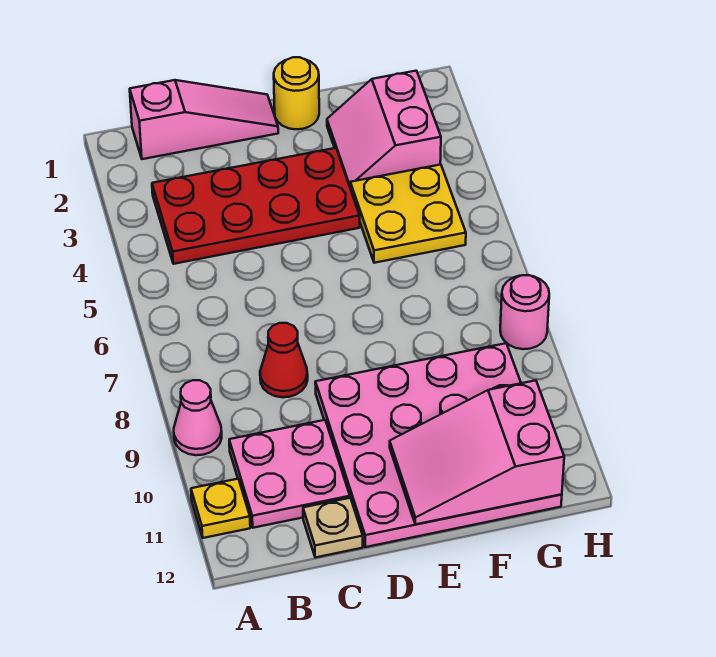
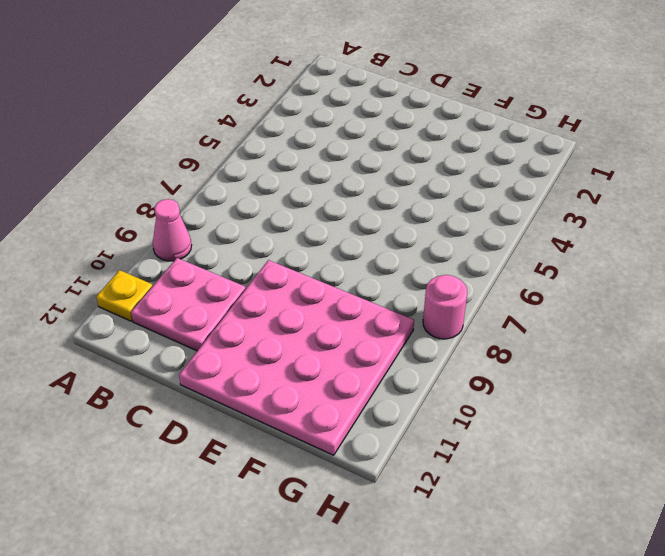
none -> pink 1x3 slope [130,80,278,159]
none -> red 2x4 plate [152,148,360,264]
none -> red 1x1 cone [260,323,308,397]

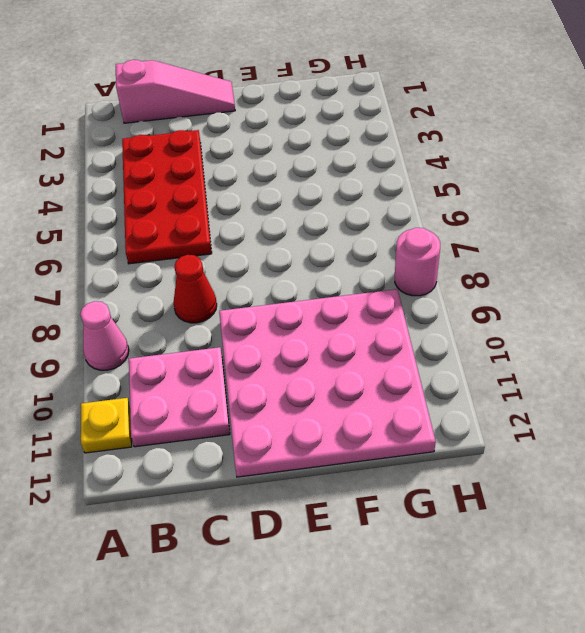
red 2x4 plate [122,130,212,264] -> red 2x4 plate turned to [152,148,360,264]
none -> tan 1x1 plate [303,498,363,558]
none -> yellow 1x1 round brick [274,57,319,129]
none -> pink 2x2 slope [327,71,441,186]

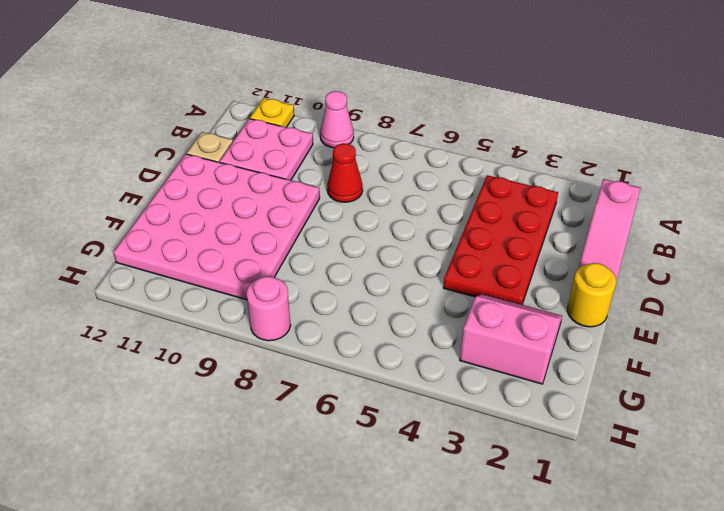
none -> yellow 2x2 plate [350,164,466,263]
none -> pink 2x3 slope [390,380,564,524]

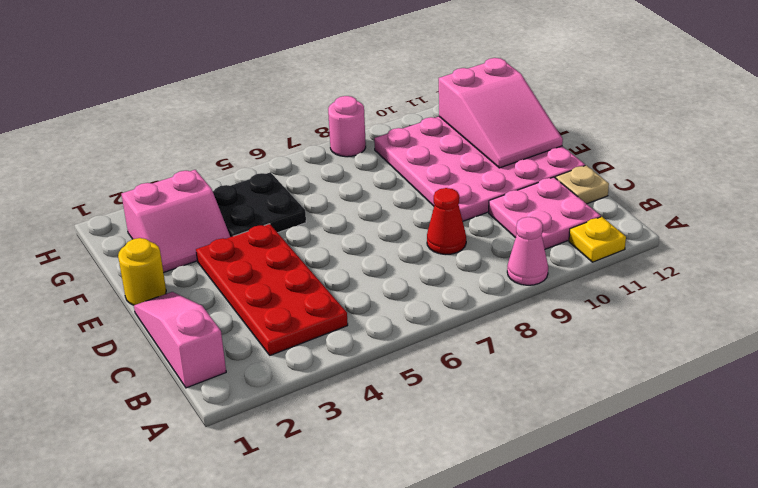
black 2x2 plate [213,172,306,237] -> yellow 2x2 plate [350,164,466,263]

